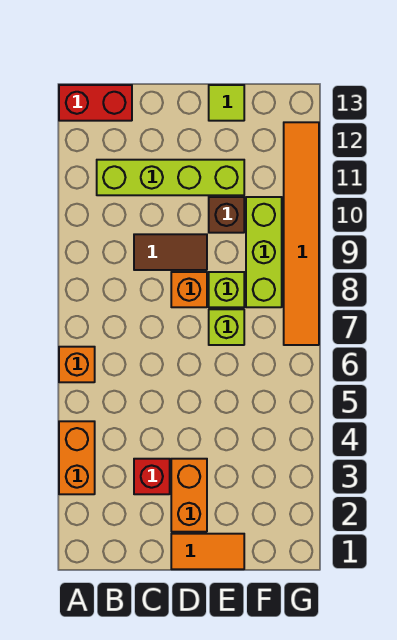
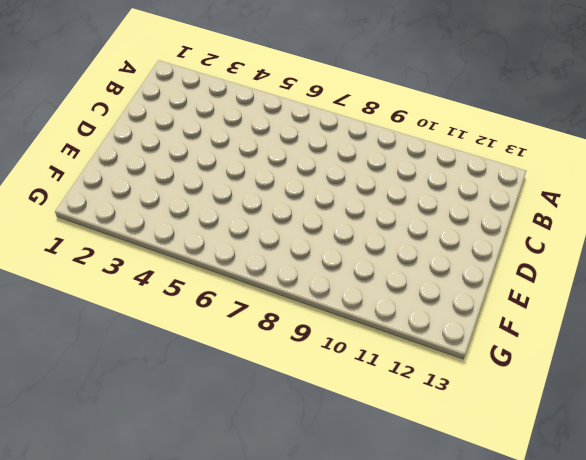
none -> orange 1x2 brick [59,421,95,494]
none -> orange 1x1 brick [59,347,95,382]
none -> red 1x2 brick [59,85,132,121]

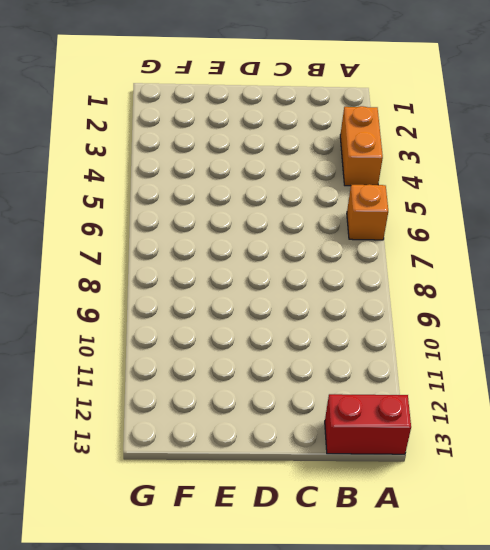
none -> lime 1x4 brick [97,160,244,195]
none -> red 1x1 brick [134,459,170,494]
none -> brown 1x2 tile [134,234,207,270]

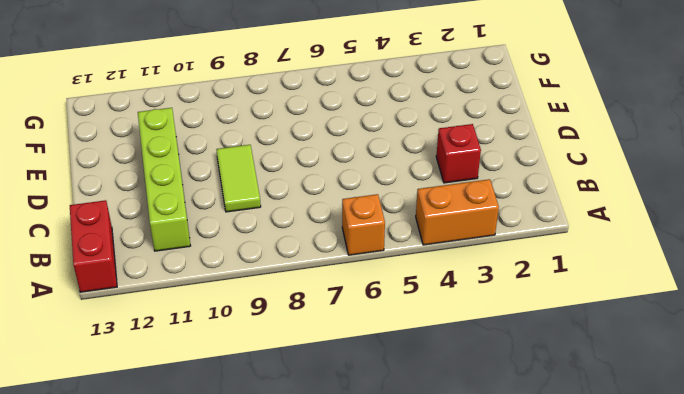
lime 1x2 tile [216,145,261,212] -> brown 1x2 tile [134,234,207,270]
none -> orange 1x2 tile [171,534,244,569]
none -> orange 1x2 brick [171,459,207,532]
none -> orange 1x1 brick [171,272,207,307]

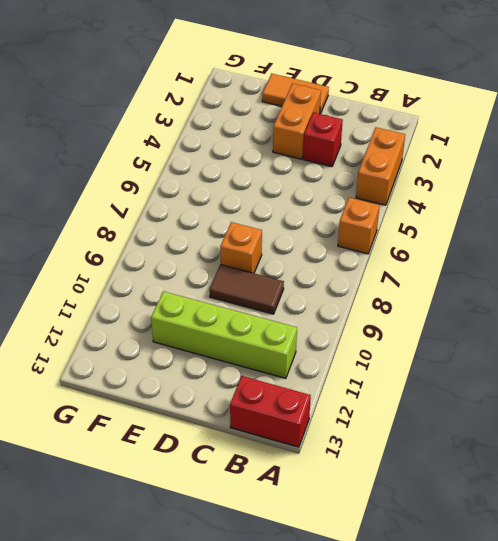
none -> lime 1x1 brick [209,309,244,345]
none -> lime 1x1 brick [209,272,244,307]
none -> brown 1x1 brick [209,197,244,233]

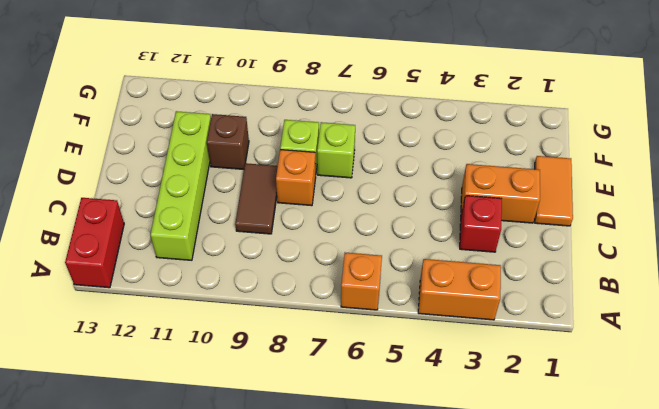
none -> lime 1x1 tile [209,85,244,121]
none -> lime 1x3 brick [246,197,282,307]
none -> orange 1x6 tile [284,122,319,345]

